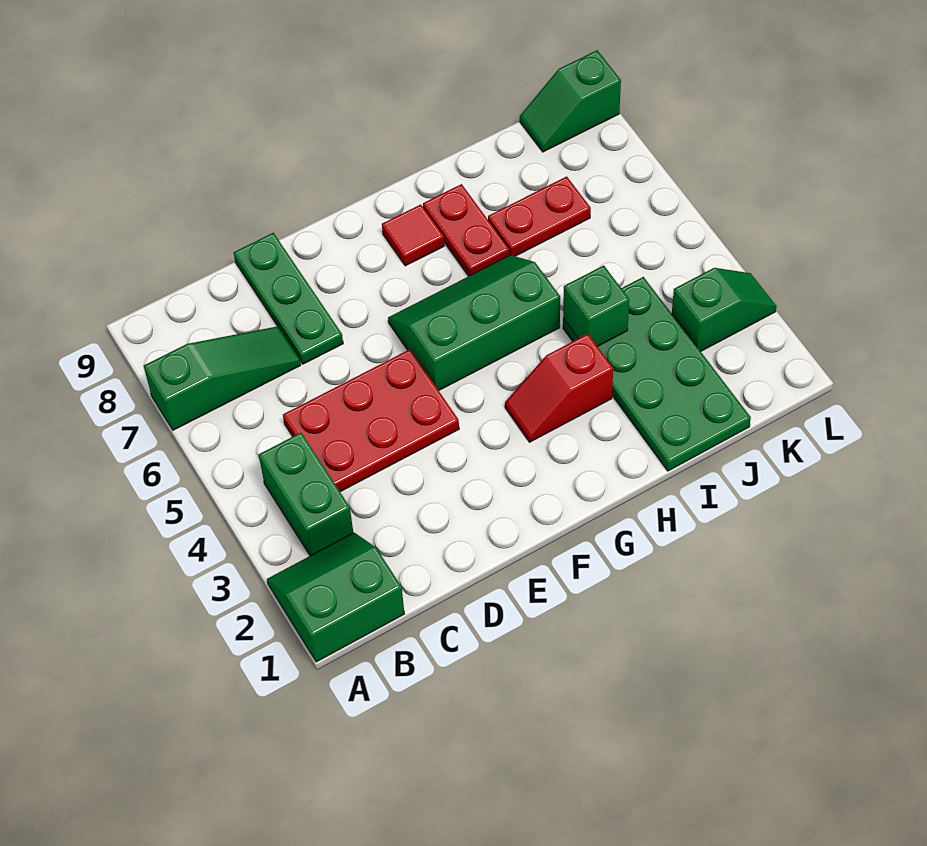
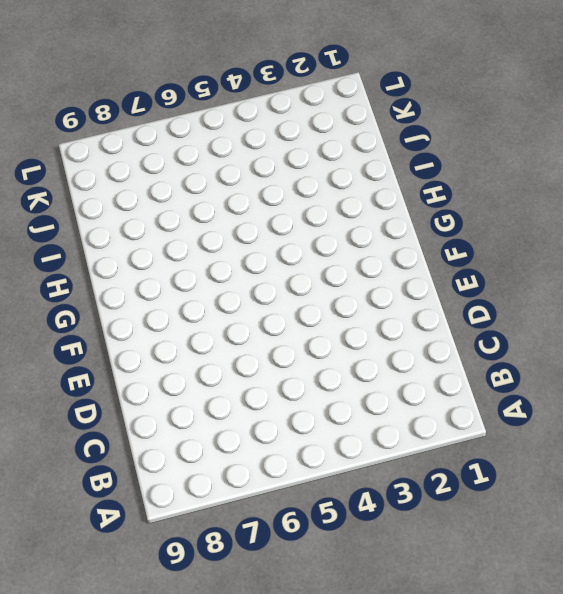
none -> green 2x2 slope [267,533,405,662]
none -> green 1x3 slope [144,326,301,430]
none -> green 1x2 brick [259,433,353,556]

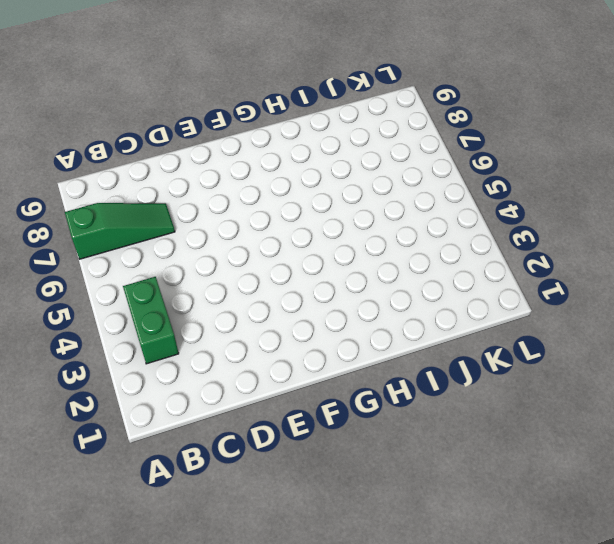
none -> green 2x2 slope [267,533,405,662]
none -> red 2x3 plate [283,349,459,492]
none -> green 1x3 plate [234,233,343,364]

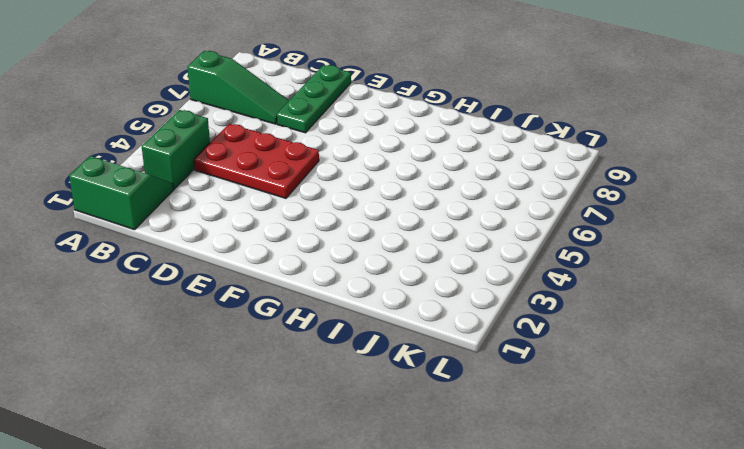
none -> green 2x3 slope [388,255,560,390]
none -> red 1x2 slope [505,334,613,442]
none -> red 1x1 tile [382,204,444,266]

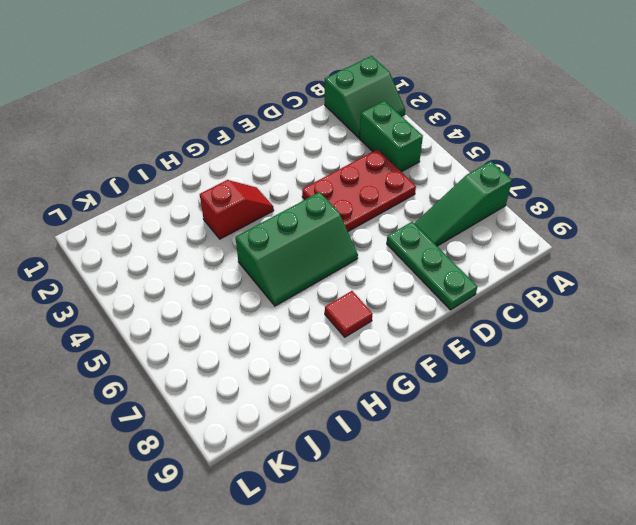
none -> red 1x2 plate [423,184,509,276]
none -> green 2x4 plate [563,277,751,471]
none -> red 1x2 plate [488,176,591,256]

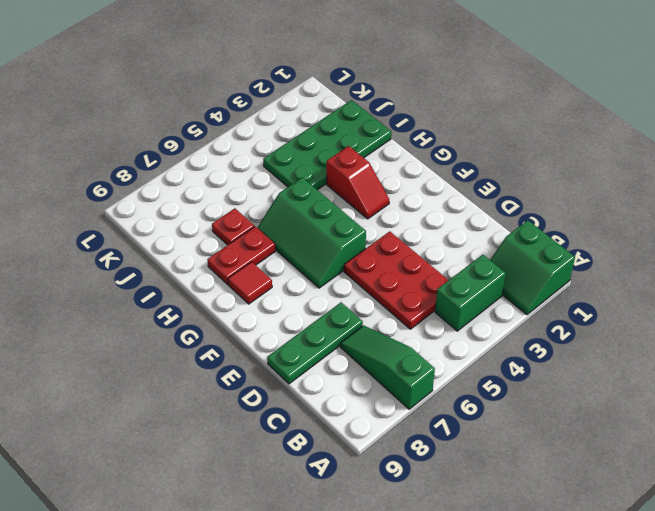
red 1x1 plate [212,208,254,245] -> red 1x2 plate [488,176,591,256]
none -> green 1x2 slope [672,268,777,351]
none -> green 1x2 slope [520,50,621,152]
none -> green 1x1 brick [563,265,629,347]

